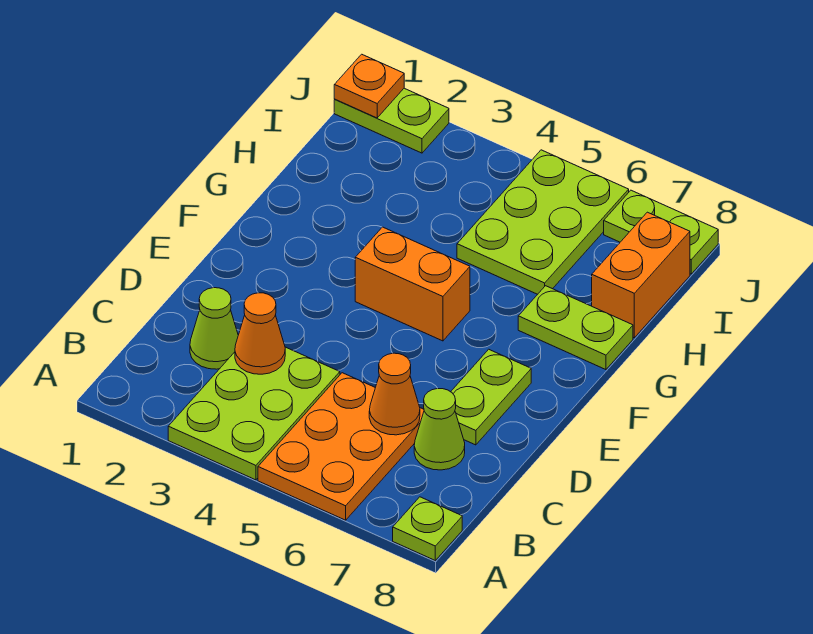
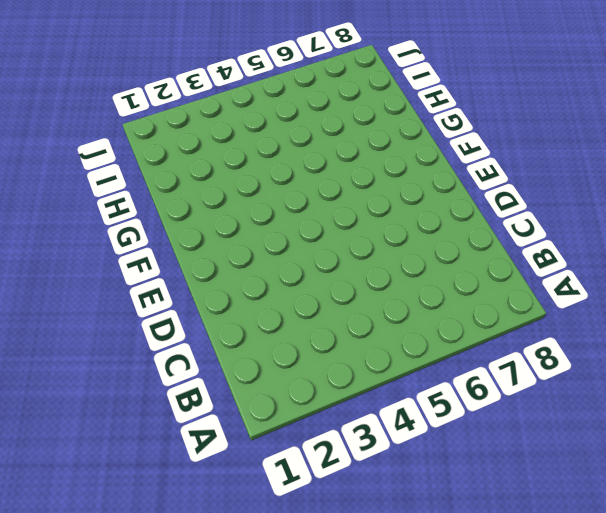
none -> lime 2x3 plate [168,347,340,480]
none -> orange 2x3 plate [258,373,424,520]
none -> lime 1x1 plate [393,497,462,560]

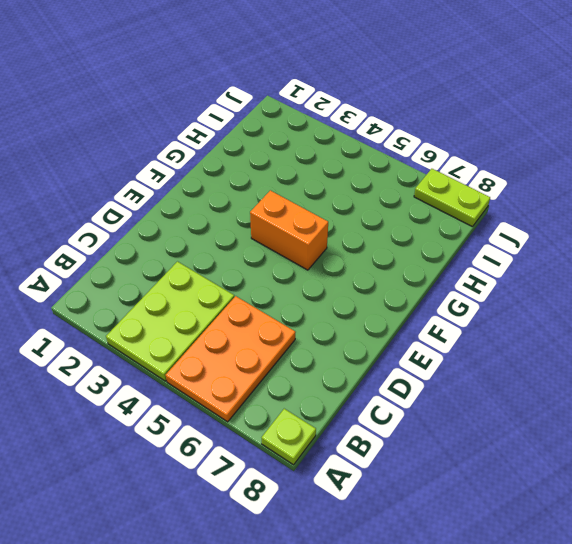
none -> lime 1x1 cone [190,288,238,369]
none -> lime 1x1 cone [414,389,465,470]
none -> lime 1x2 plate [451,349,531,445]

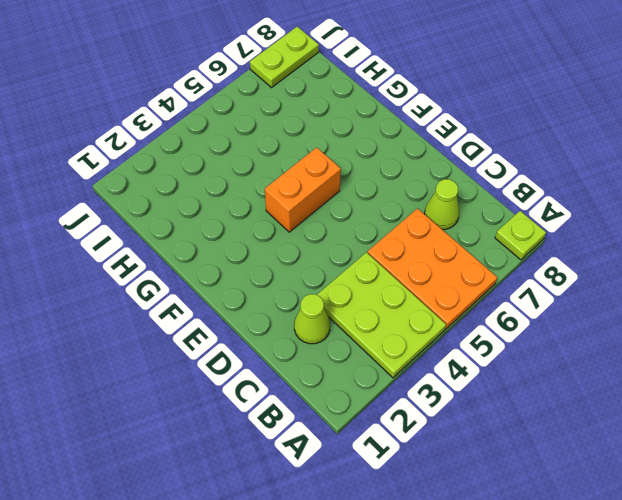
none -> lime 1x2 plate [451,349,531,445]
none -> lime 1x2 plate [518,286,633,370]
none -> lime 2x3 plate [457,150,629,294]

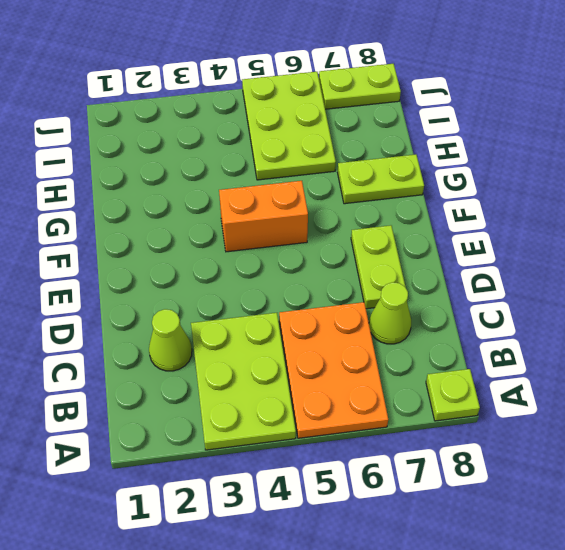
none -> orange 1x2 brick [592,212,690,338]
none -> lime 1x2 plate [334,88,449,153]
none -> orange 1x1 cone [235,293,285,374]

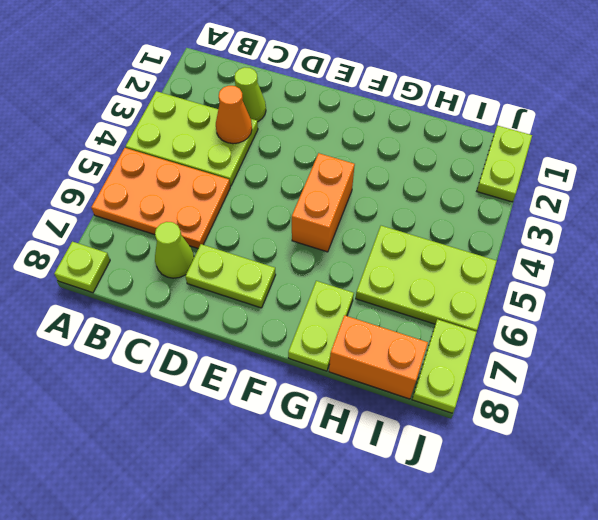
none -> orange 1x1 cone [369,353,420,435]
none -> orange 1x1 plate [334,54,404,118]

